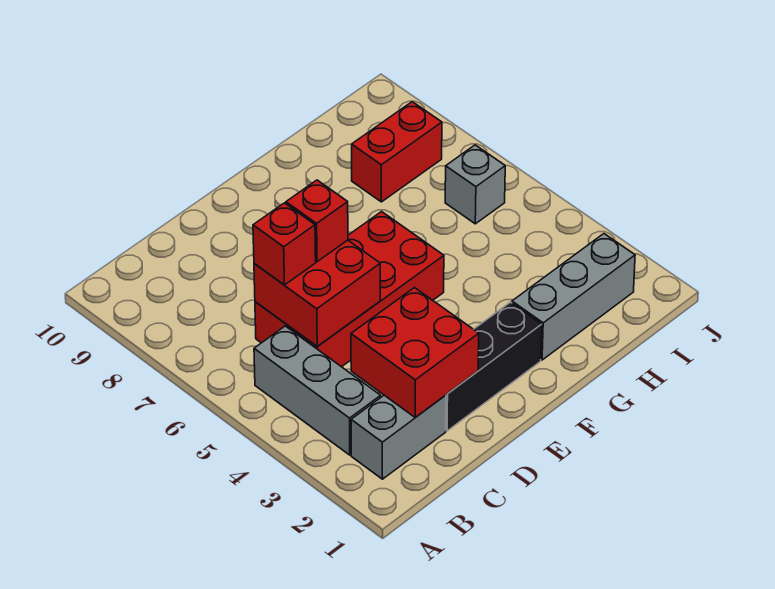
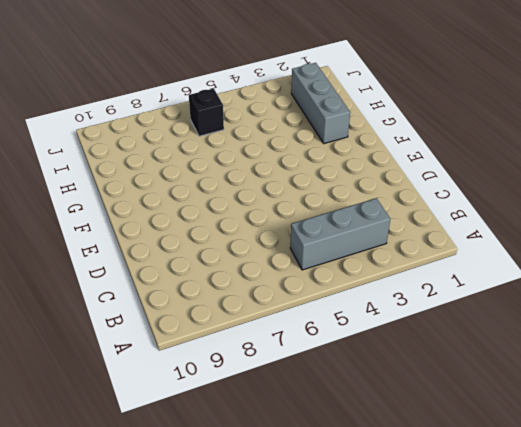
black 1x1 brick [189,89,224,136] -> grey 1x1 brick [445,145,505,224]
none -> grey 1x2 brick [351,395,446,479]
none -> red 2x4 brick [255,212,444,367]

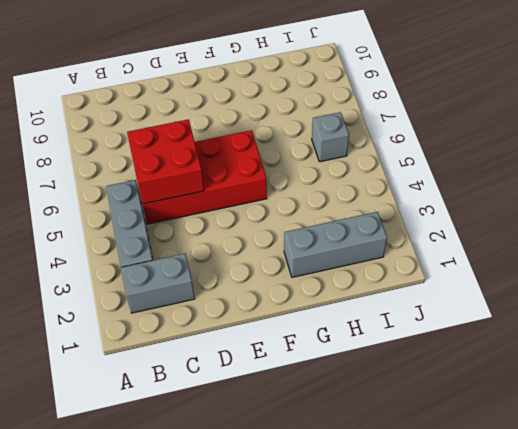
none -> black 1x3 brick [446,302,542,431]
none -> red 1x2 brick [352,102,442,202]

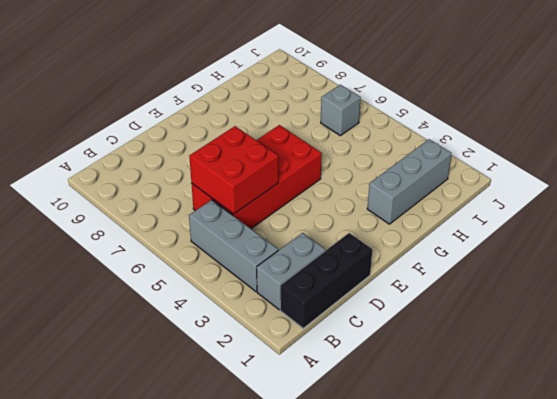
black 1x3 brick [280,233,372,328] -> black 1x3 brick moved to [446,302,542,431]
none -> red 1x2 brick [352,102,442,202]
none -> red 2x2 brick [351,288,479,418]

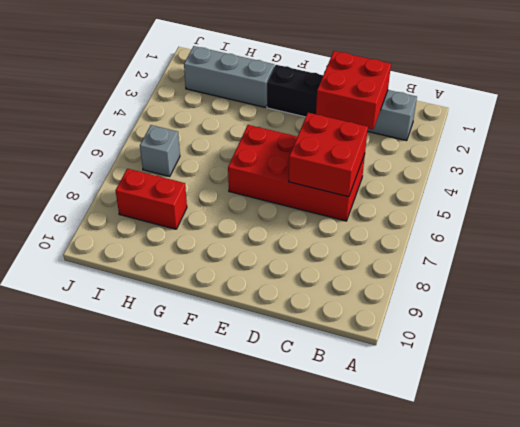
none -> grey 1x3 brick [254,326,381,455]
none -> red 1x1 brick [253,203,316,285]

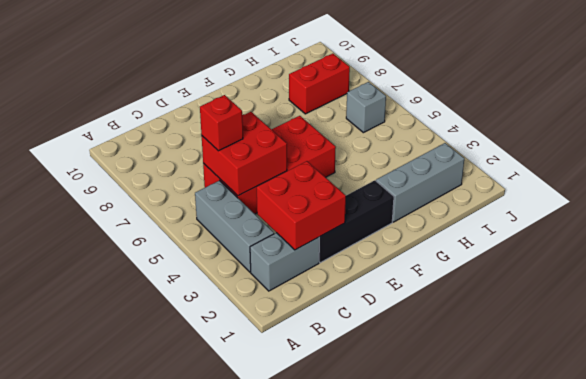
none -> red 1x1 brick [286,180,348,262]

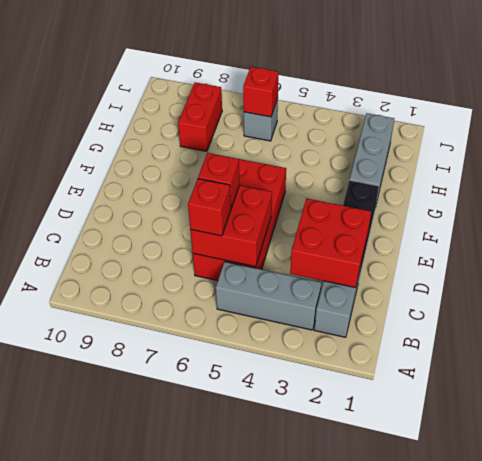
red 1x1 brick [243,67,278,117] -> none

